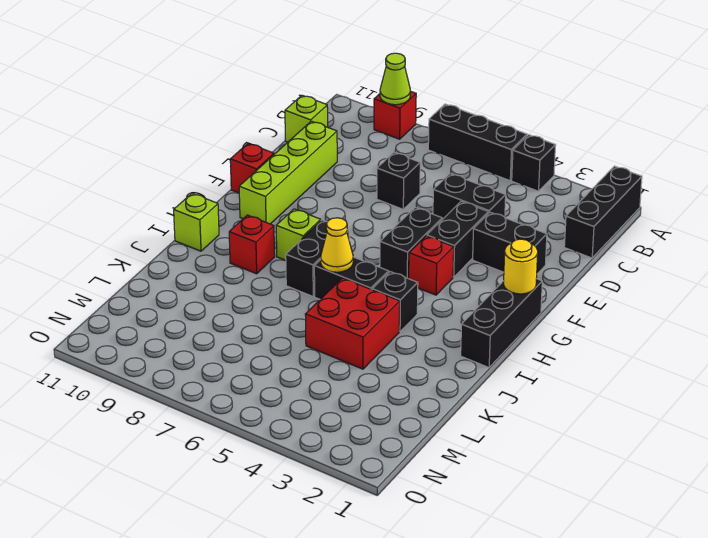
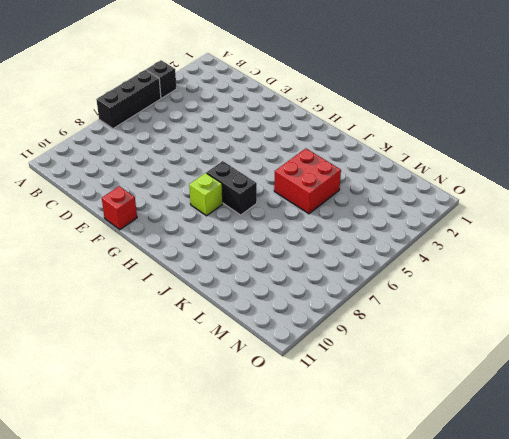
none -> black 1x3 brick [564,166,642,258]
none -> red 1x1 brick [374,91,416,139]
none -> lime 1x1 brick [285,95,328,142]

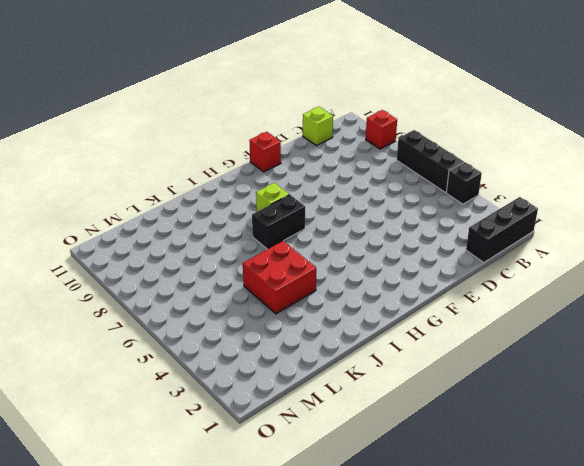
none -> black 1x2 brick [433,174,506,220]
none -> black 1x1 brick [377,152,420,209]
none -> lime 1x4 brick [239,121,337,224]

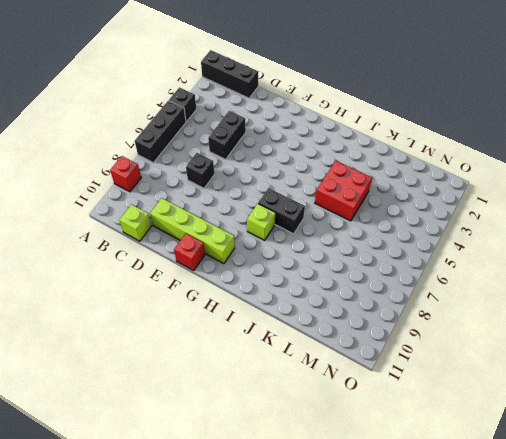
none -> black 1x2 brick [473,212,547,274]
none -> black 1x2 brick [427,201,489,277]
none -> black 1x2 brick [380,208,442,279]

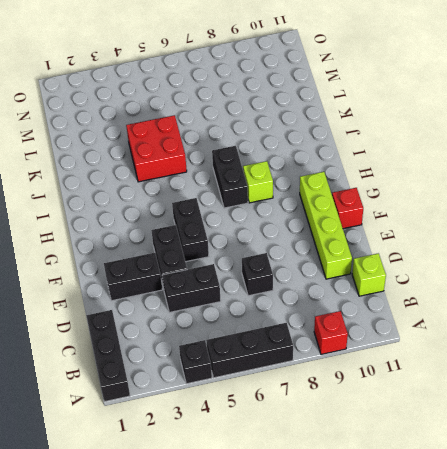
none -> black 1x3 brick [461,279,542,367]
none -> red 1x1 brick [409,236,454,295]
none -> black 1x1 brick [372,272,418,332]

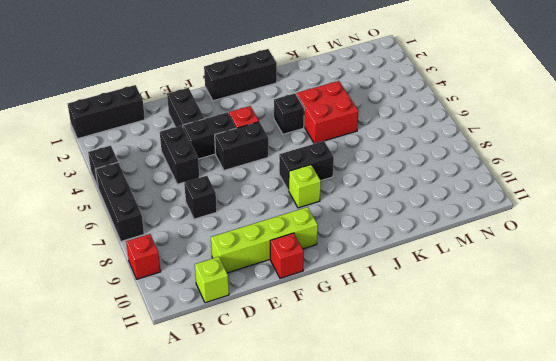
none -> black 1x2 brick [314,257,389,299]
none -> red 1x1 brick [229,215,275,274]
none -> lime 1x1 brick [174,193,219,251]

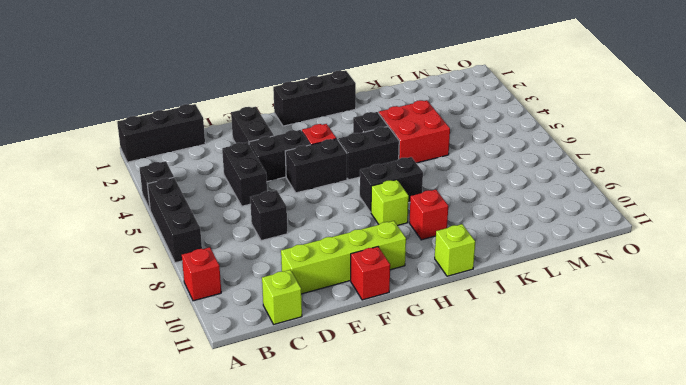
black 1x2 brick [338,127,399,180] -> black 1x2 brick turned to [314,257,389,299]
none -> lime 1x1 cone [380,53,410,105]
none -> yellow 1x1 round brick [504,239,538,294]
none -> yellow 1x1 cone [321,218,353,272]

